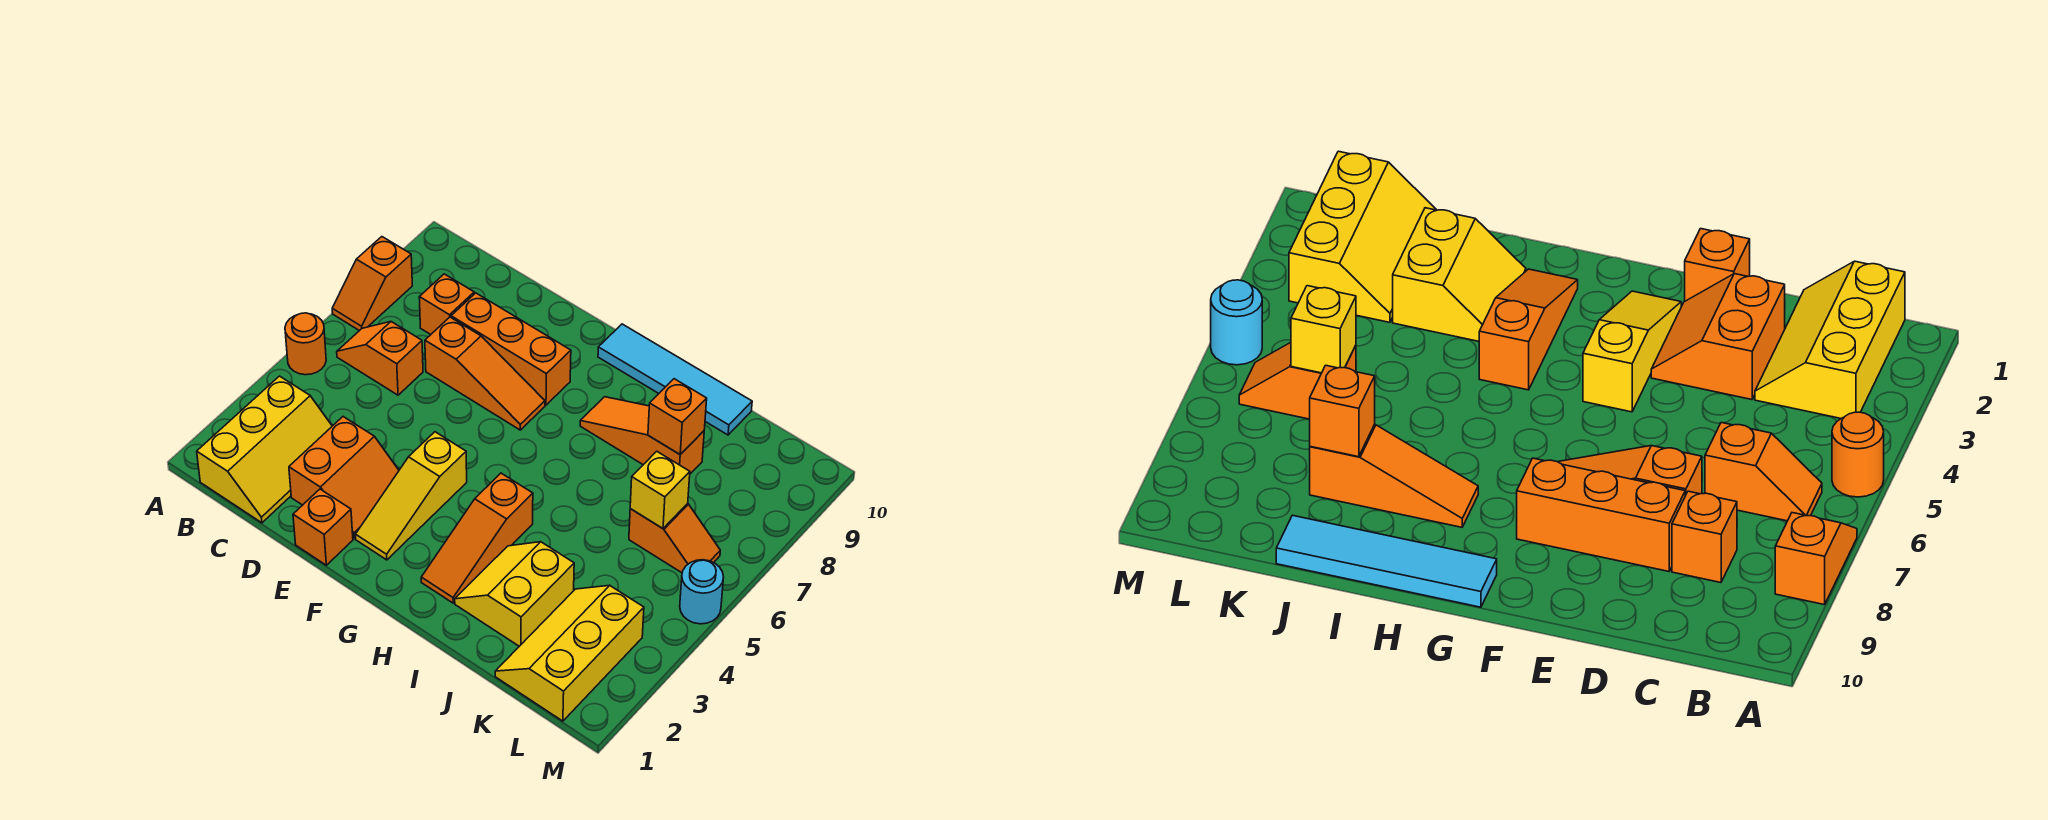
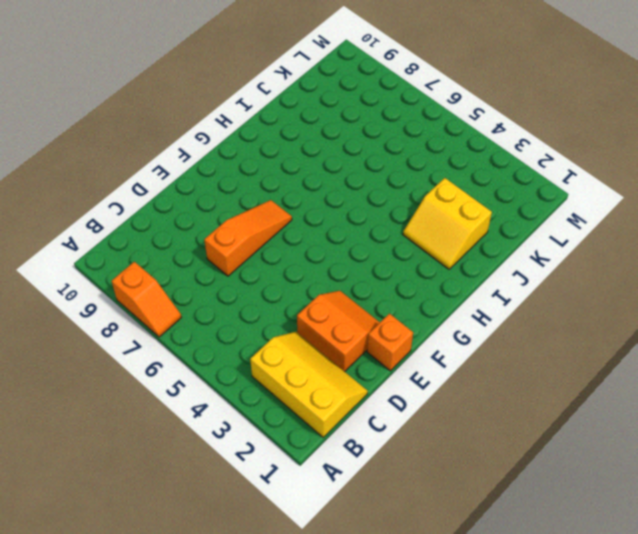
none -> orange 1x1 round brick [285,313,326,375]
none -> orange 1x2 slope [337,322,423,395]
none -> orange 1x1 brick [419,274,474,335]

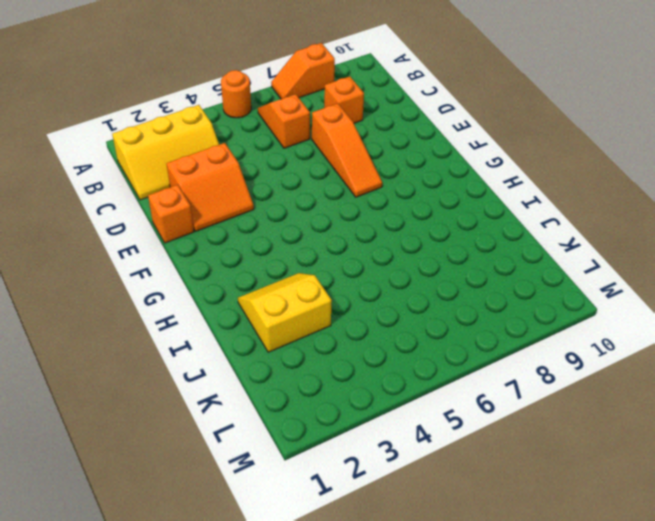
none -> orange 1x3 brick [451,293,571,405]
none -> yellow 1x3 slope [356,432,467,560]
none -> cyan 1x4 tile [598,324,752,435]

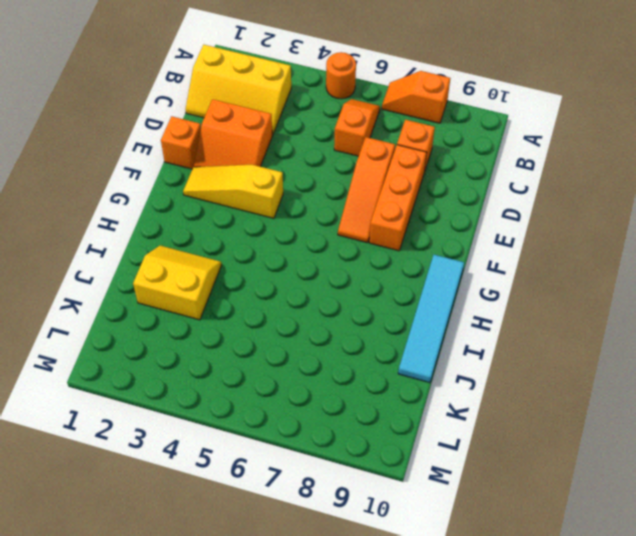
none -> orange 1x3 slope [421,473,533,603]
none -> orange 1x3 slope [580,397,704,474]
none -> yellow 2x3 slope [495,585,644,721]

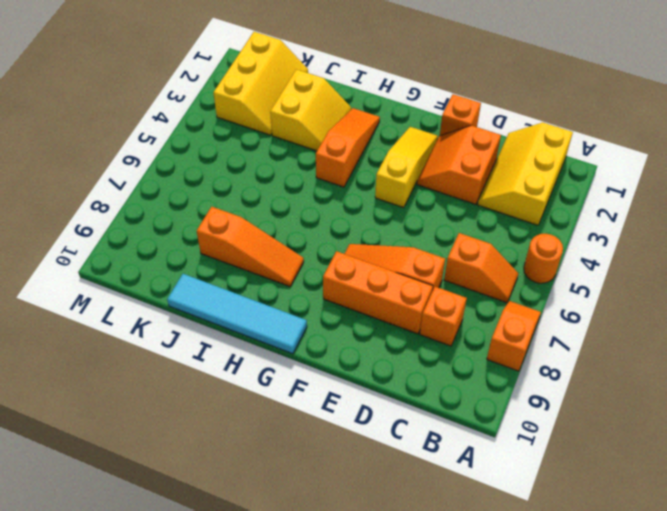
none -> orange 1x2 slope [629,504,720,573]
none -> cyan 1x1 round brick [680,560,724,624]
none -> orange 1x1 brick [648,379,707,454]

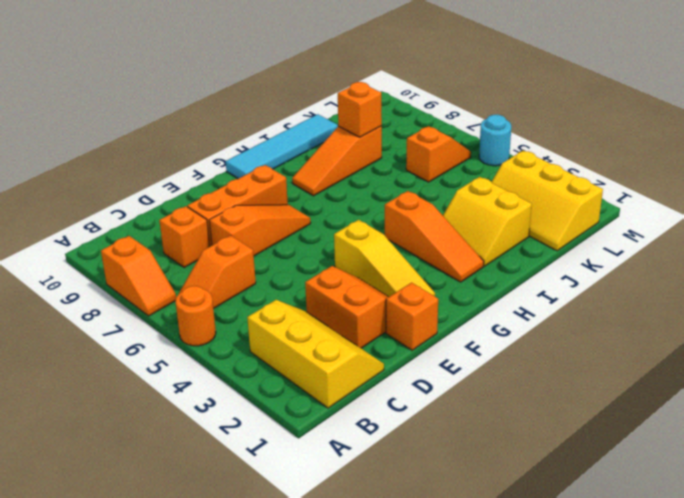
none -> yellow 1x1 brick [630,451,690,528]

